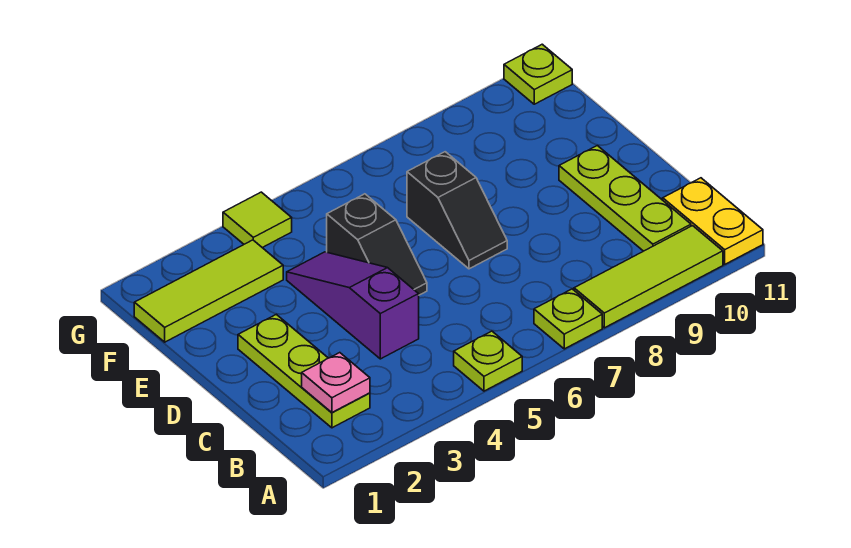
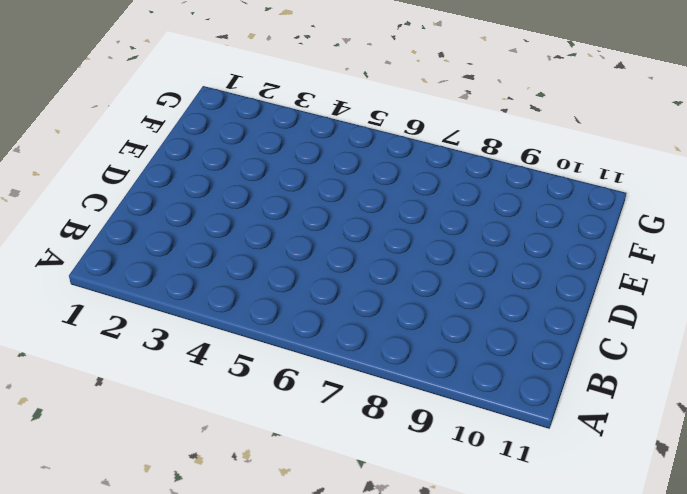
none -> lime 1x1 plate [454,331,522,391]
none -> lime 1x1 plate [534,289,602,349]
none -> lime 1x3 tile [574,226,723,328]

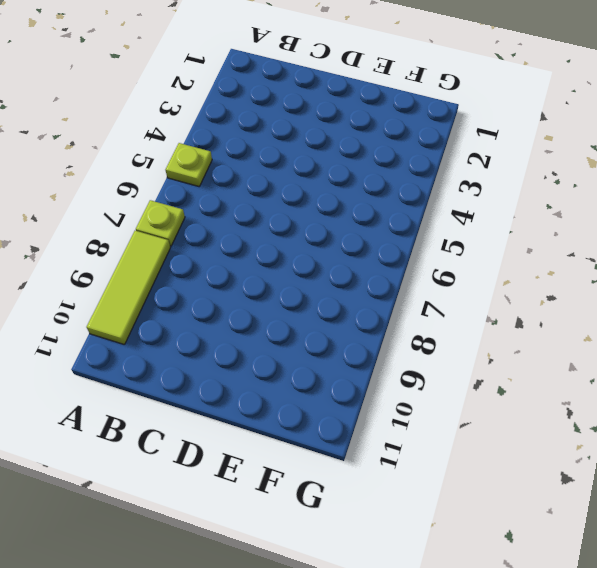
none -> yellow 1x2 plate [663,178,763,264]
none -> lime 1x3 plate [238,314,370,428]
none -> lime 1x3 plate [559,146,691,251]

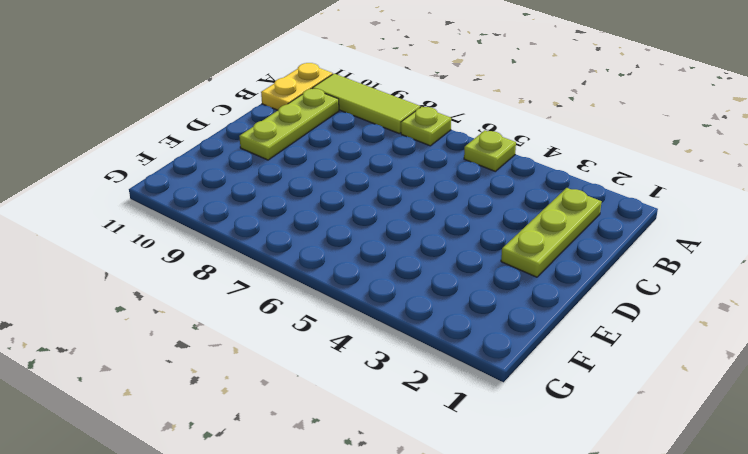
none -> purple 1x3 slope [287,252,419,359]
none -> black 1x2 slope [327,194,427,295]
none -> black 1x2 slope [407,152,507,269]

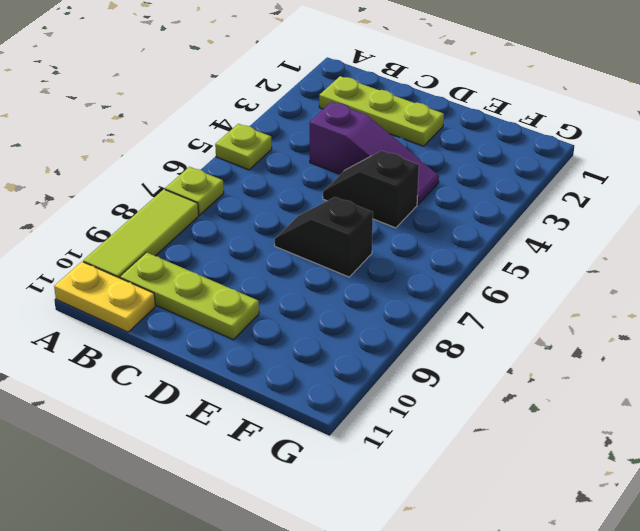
none -> lime 1x3 tile [134,240,283,342]
none -> lime 1x1 tile [223,192,292,248]
none -> lime 1x1 plate [504,44,572,104]

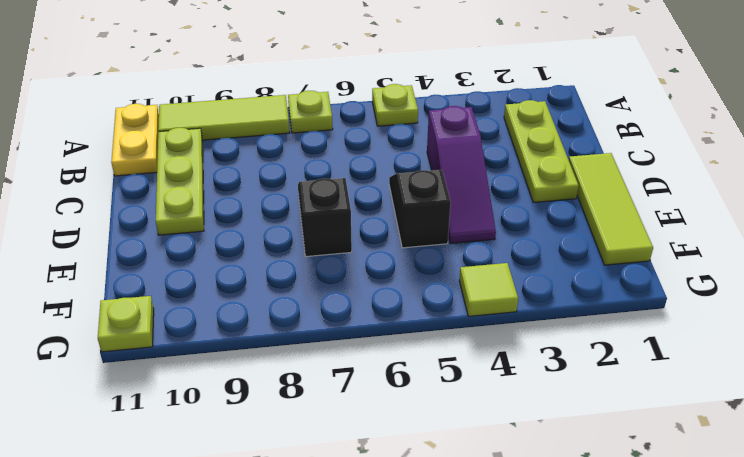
lime 1x3 tile [569,153,653,265] -> lime 1x3 tile turned to [134,240,283,342]
none -> pink 1x1 plate [302,353,370,412]

